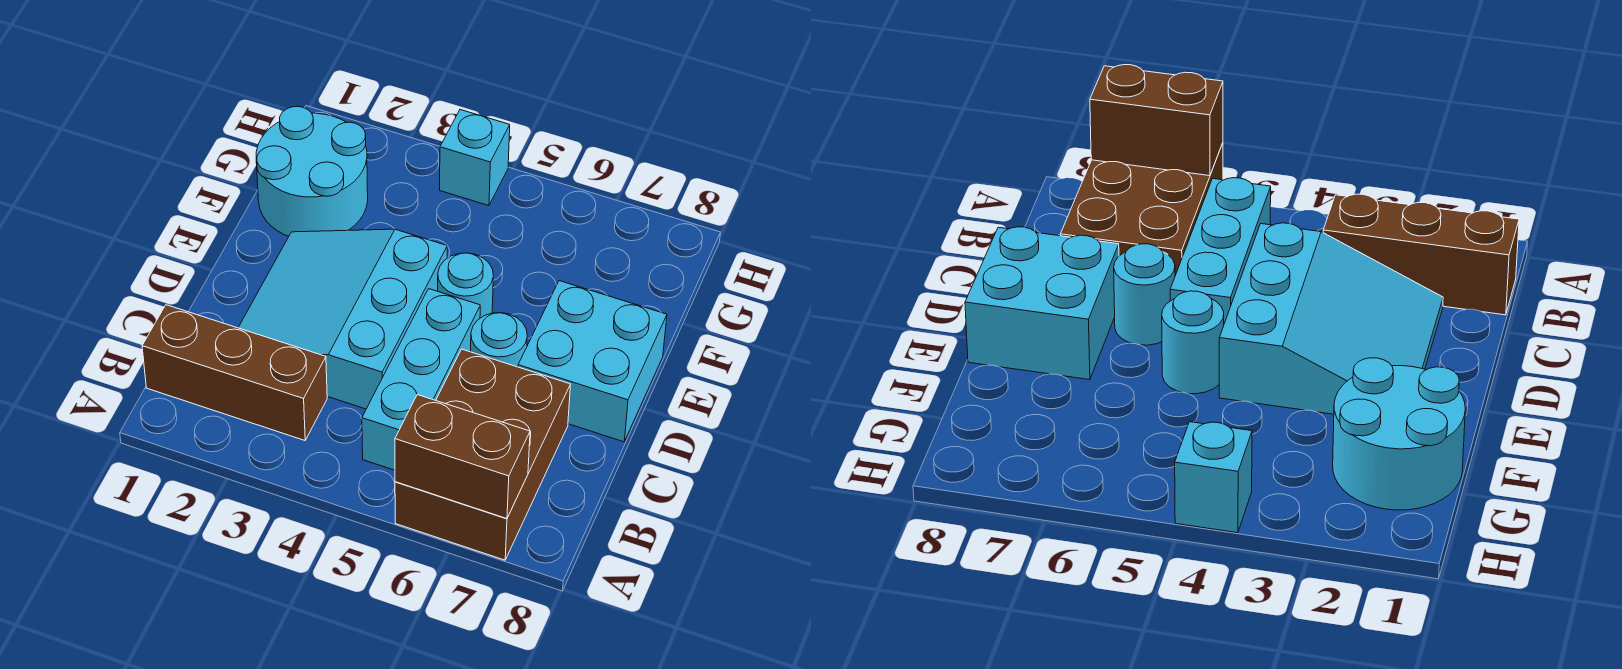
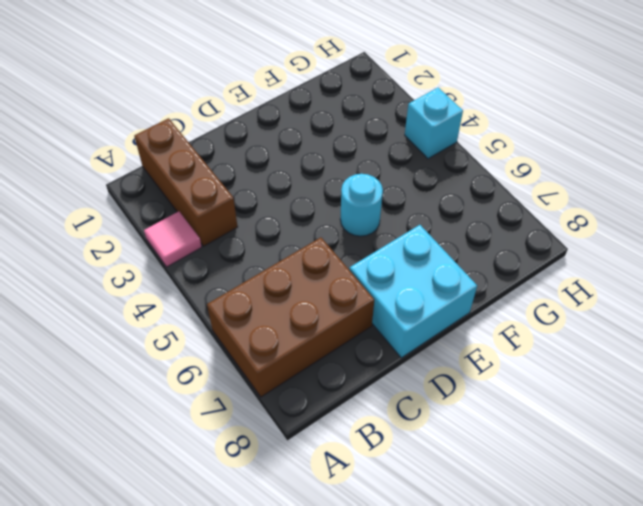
pink 1x1 tile [144,211,202,267] -> none
none -> cyan 1x3 brick [362,289,480,470]
none -> cyan 3x3 slope [238,229,447,409]

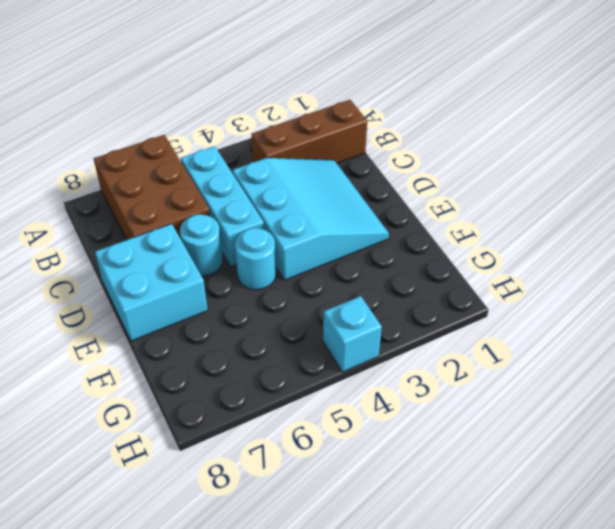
none -> cyan 2x2 round brick [256,106,368,236]
none -> brown 1x2 brick [395,395,530,519]

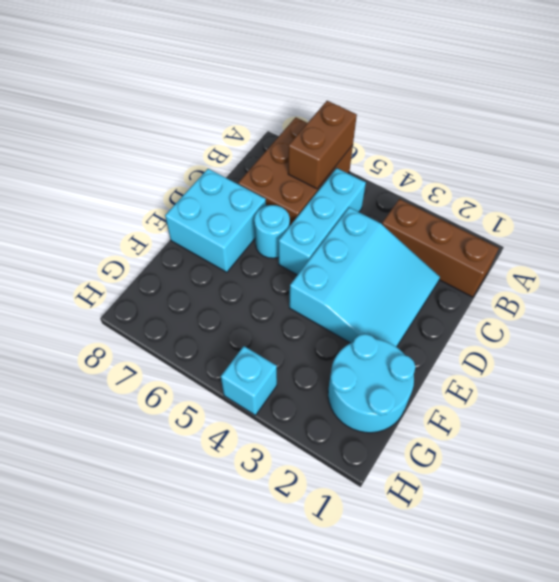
brown 1x2 brick [288,101,357,189] -> brown 1x2 brick turned to [395,395,530,519]
none -> cyan 1x1 round brick [438,253,493,318]

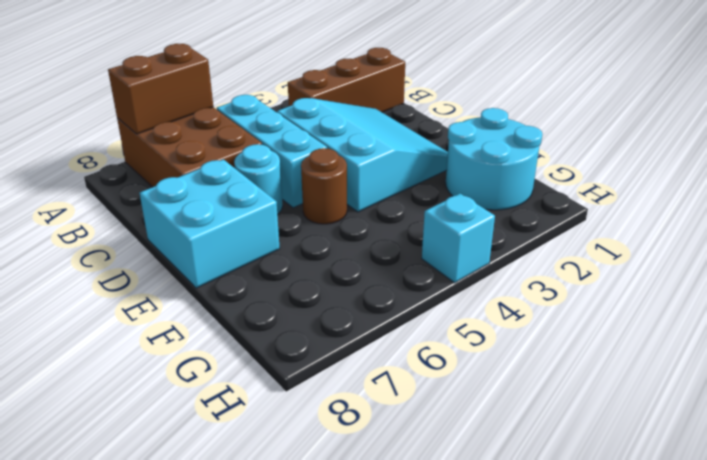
brown 1x1 round brick [301,148,347,224] -> cyan 1x1 round brick [438,253,493,318]

